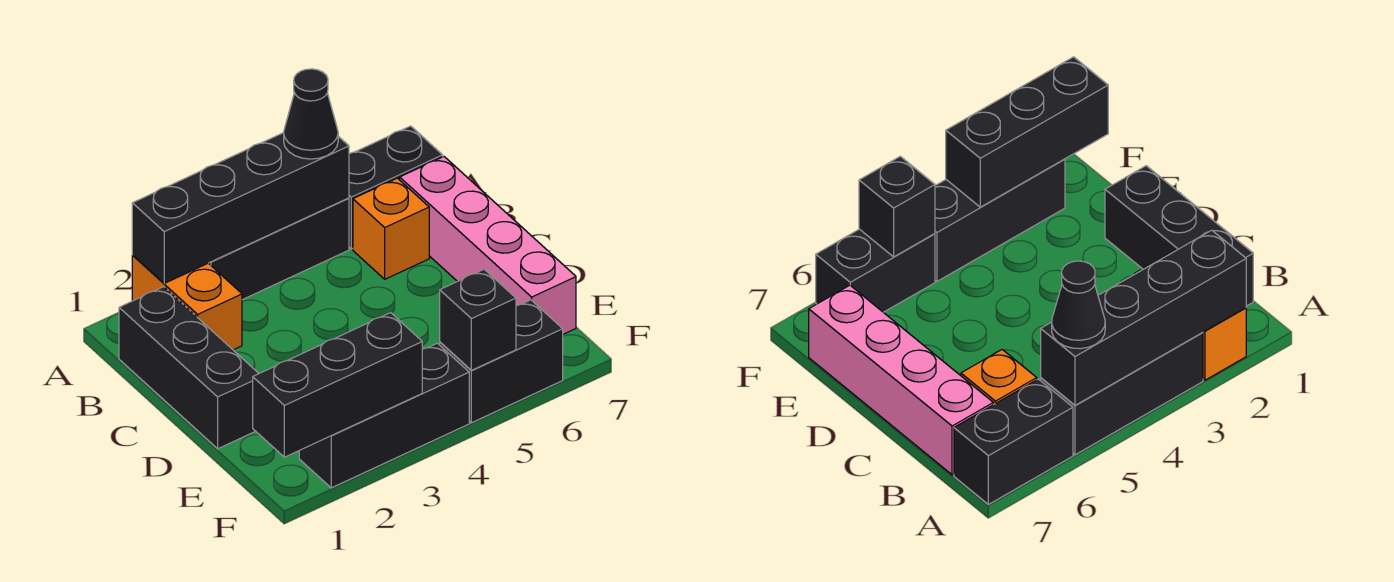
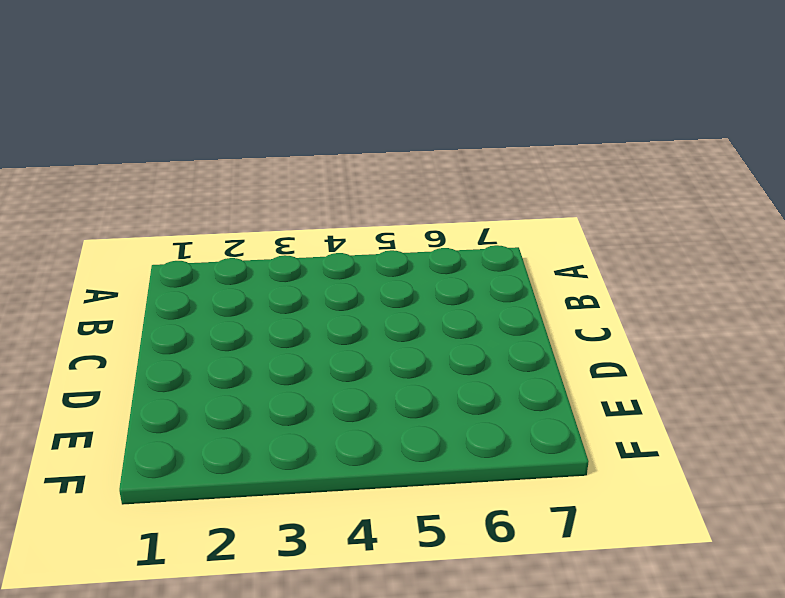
none -> orange 1x2 brick [132,256,242,350]
none -> black 1x3 brick [209,198,349,300]
none -> black 1x2 brick [349,126,443,249]

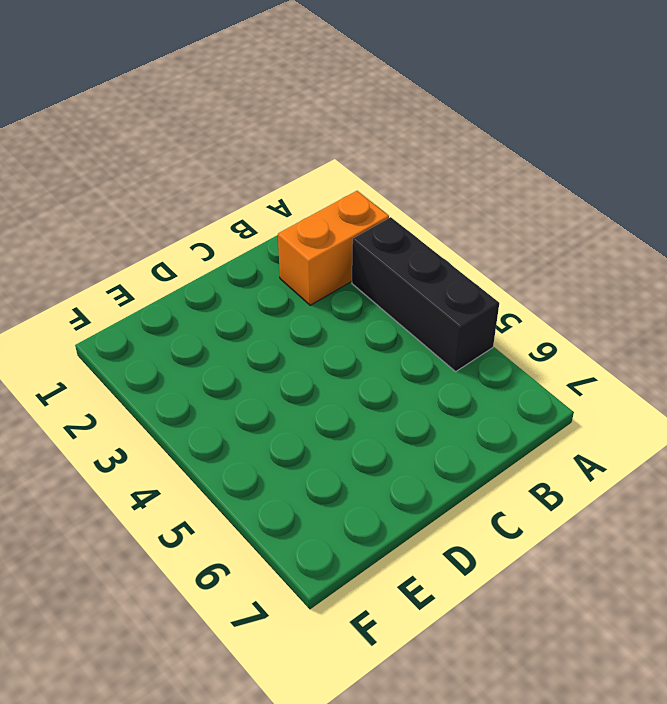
none -> black 1x2 brick [349,126,443,249]
none -> black 1x3 brick [119,287,259,449]
none -> orange 1x1 brick [353,178,429,279]

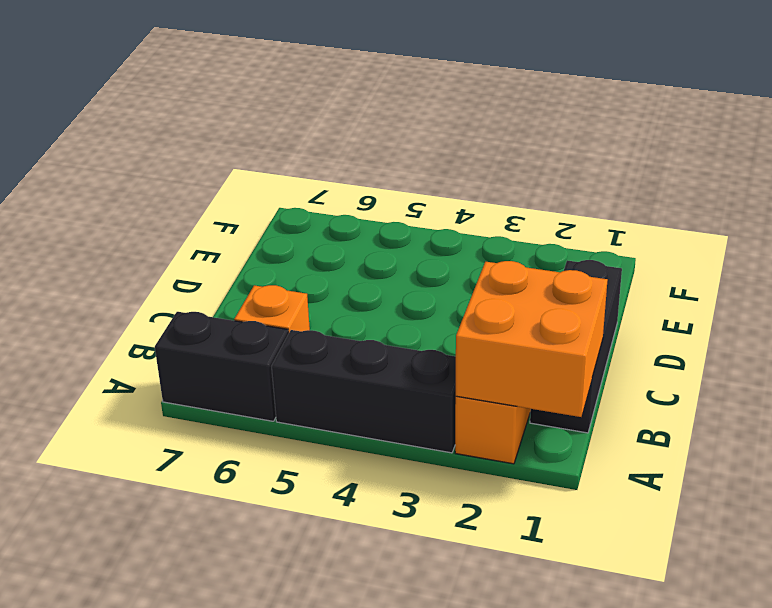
orange 2x2 brick [456,261,608,417] -> black 1x4 brick [132,133,349,283]
none -> pink 1x4 brick [400,157,576,334]
none -> black 1x3 brick [299,343,469,488]
none -> black 1x2 brick [440,300,563,423]

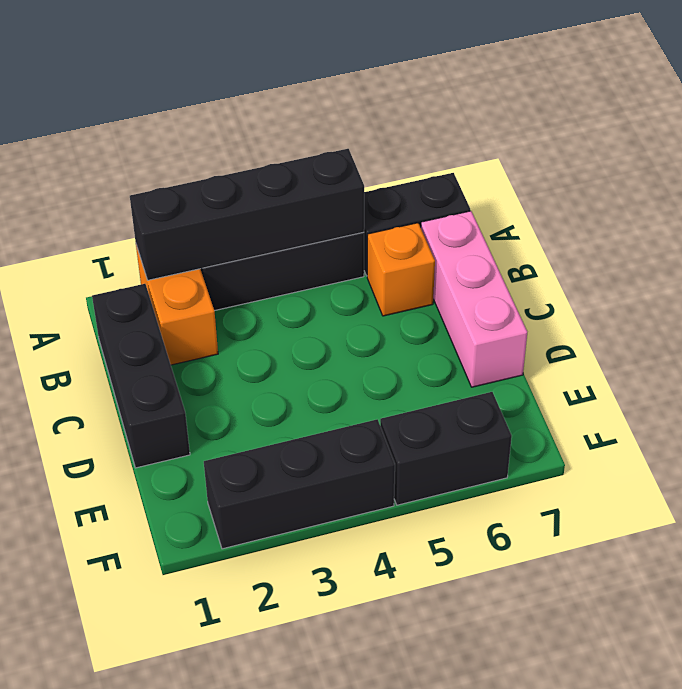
pink 1x3 brick [421,211,527,387] -> pink 1x4 brick [400,157,576,334]
none -> black 1x3 brick [253,313,422,457]
none -> black 1x1 brick [440,269,516,370]
none -> black 1x1 cone [284,69,338,159]

